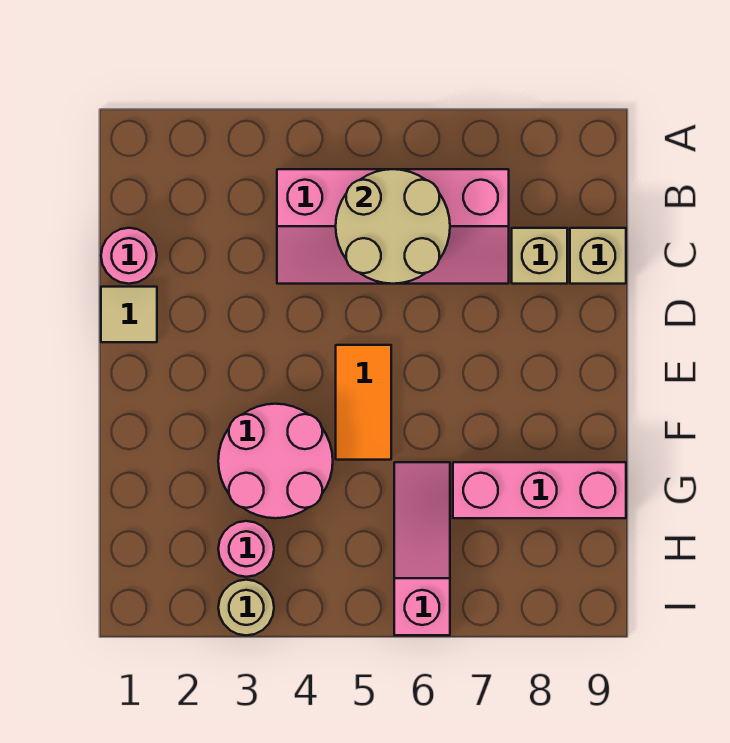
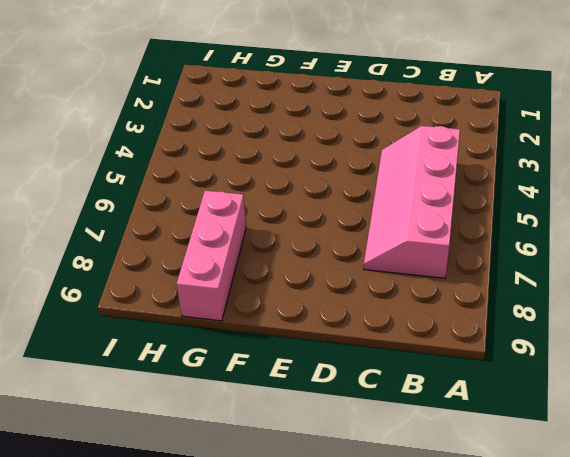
none -> pink 1x1 round brick [101,228,157,284]
none -> tan 1x1 brick [512,228,567,284]
none -> tan 1x1 brick [570,228,626,284]

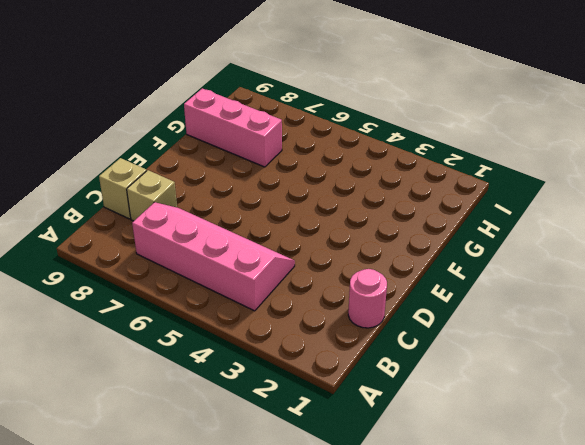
none -> tan 1x1 tile [101,287,157,342]
none -> orange 1x2 tile [336,345,391,460]
none -> pink 2x2 round brick [218,404,333,518]

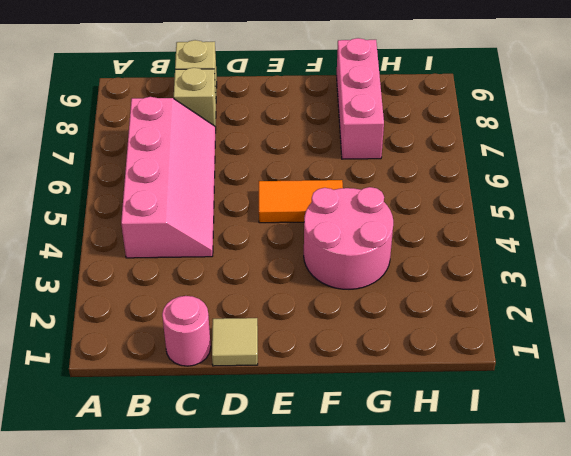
none -> pink 1x3 slope [394,462,450,635]
none -> pink 1x1 round brick [218,521,274,577]
none -> tan 1x1 round brick [218,580,274,635]

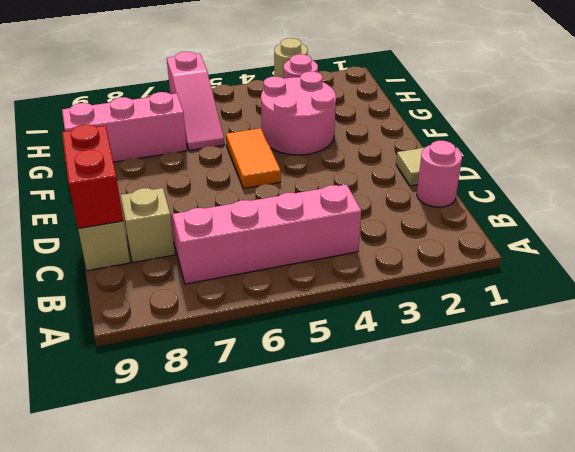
red 1x2 brick [62,125,123,229] -> none
none -> tan 2x2 round brick [336,169,450,284]

